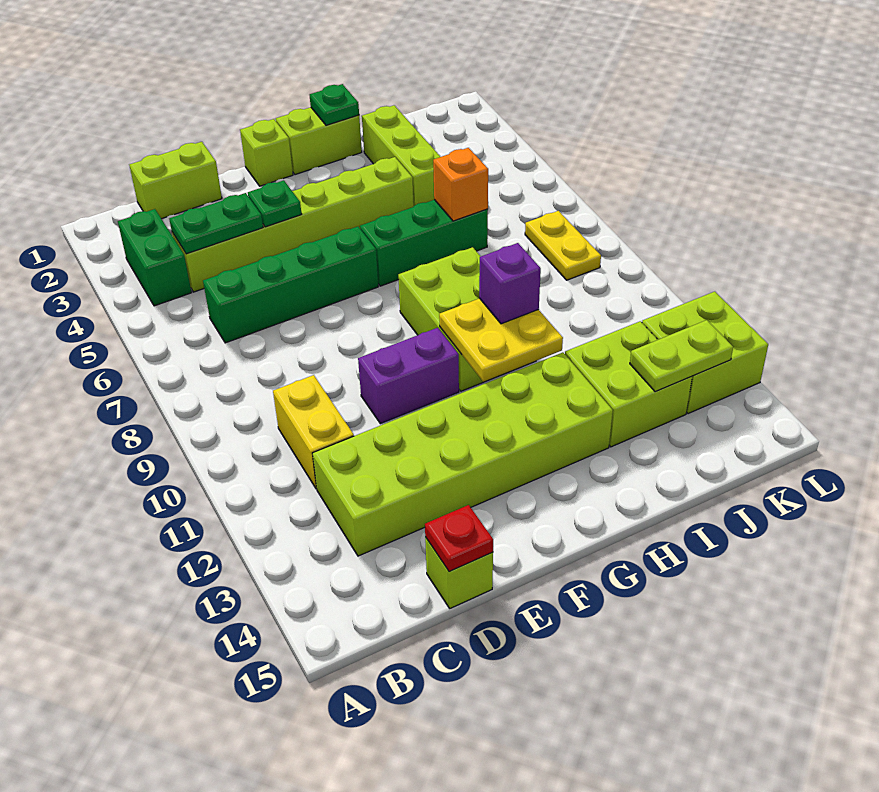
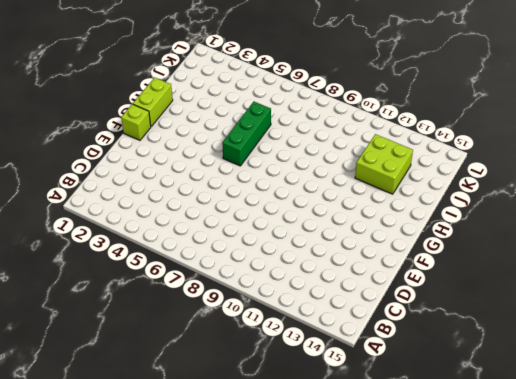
none -> green 1x2 brick [118,209,192,306]
none -> lime 1x2 brick [129,142,222,219]
none -> lime 1x6 brick [172,157,414,292]

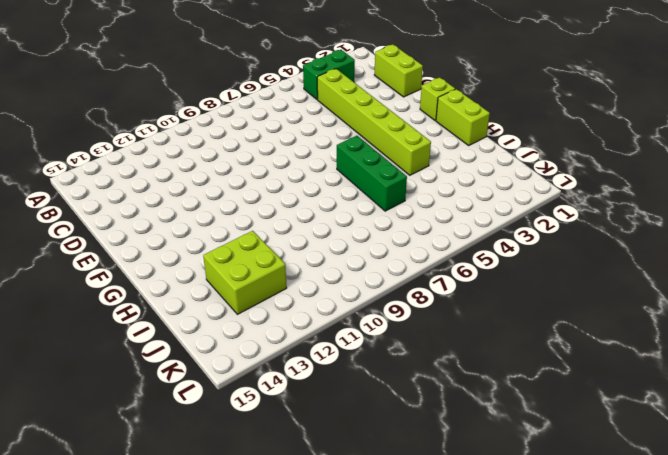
none -> green 1x4 brick [203,227,378,343]
none -> yellow 1x2 brick [273,375,354,489]
none -> lime 2x6 brick [312,352,613,556]

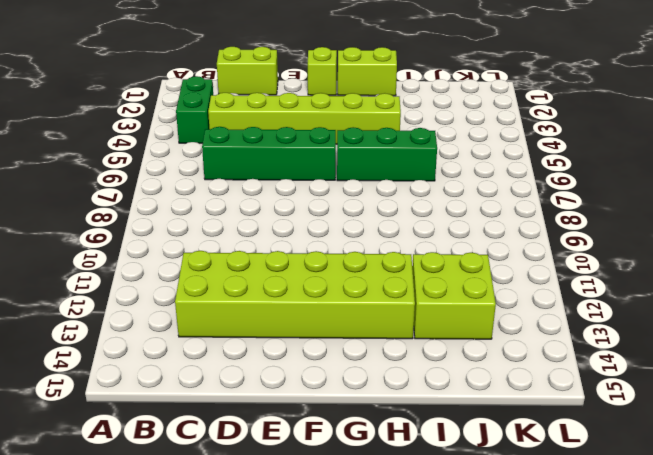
none -> yellow 1x2 brick [273,375,354,489]
none -> lime 1x1 brick [425,537,493,608]
none -> purple 1x2 brick [358,328,459,424]

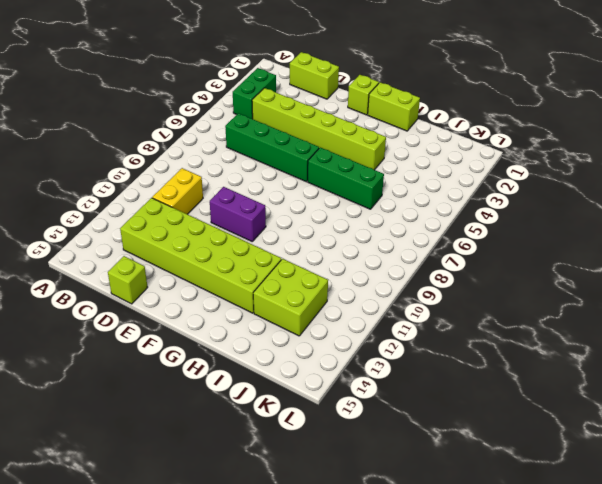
none -> lime 2x3 brick [398,247,536,391]
none -> lime 1x3 brick [362,105,440,206]
none -> yellow 1x2 plate [525,211,601,280]

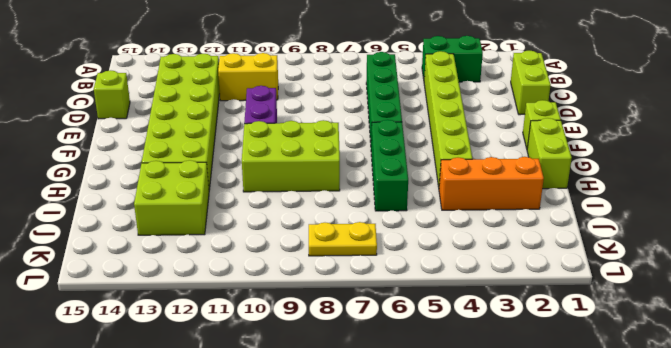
orange 1x3 brick [439,157,544,210] -> lime 1x3 brick [362,105,440,206]
none -> lime 2x2 brick [642,292,768,414]
none -> green 1x2 plate [169,193,263,254]
none -> red 1x1 plate [425,505,493,571]

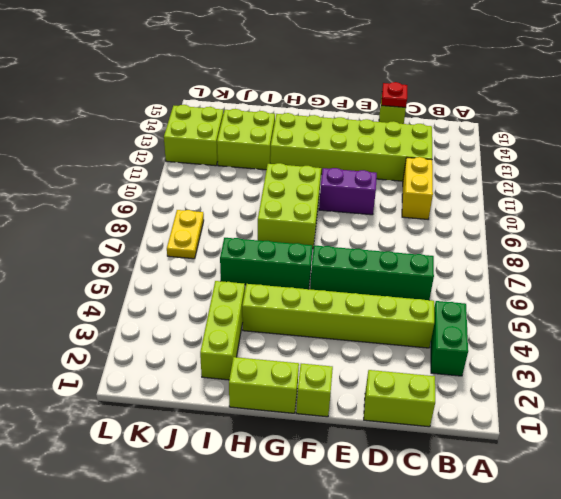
none -> green 1x2 plate [169,193,263,254]
none -> green 1x1 plate [248,180,301,227]
none -> yellow 2x2 plate [439,298,563,382]

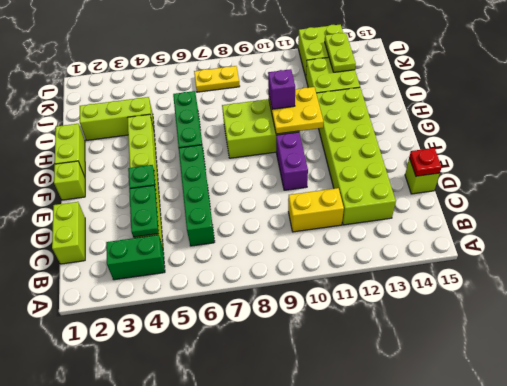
none -> green 1x1 plate [310,84,359,126]
none -> orange 1x1 brick [433,148,488,221]

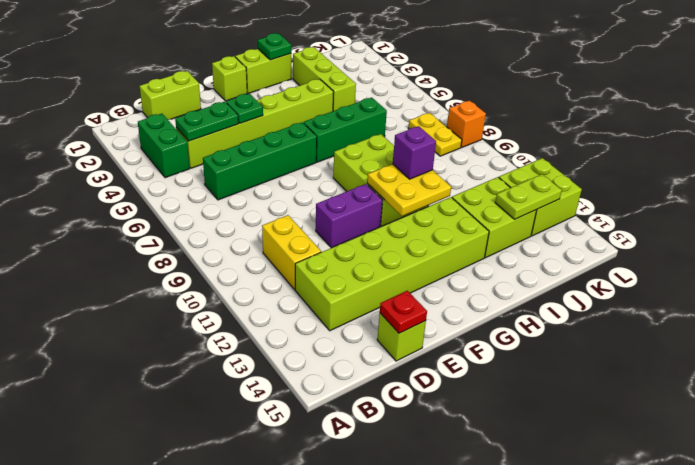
orange 1x1 brick [447,101,486,147] -> orange 1x1 brick moved to [433,148,488,221]

